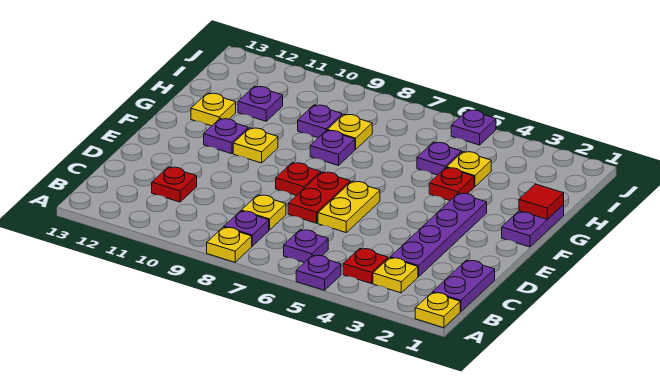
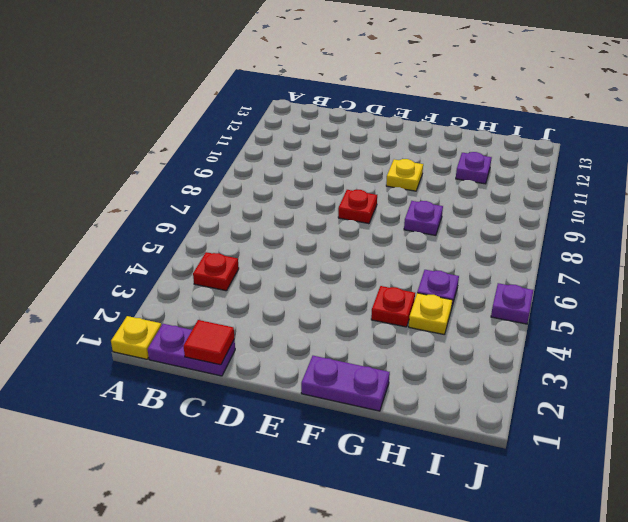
red 1x1 tile [184,320,234,365] -> red 1x1 tile moved to [519,184,564,219]
none -> purple 1x1 plate [296,255,341,290]
none -> yellow 1x1 plate [207,227,252,262]
none -> yellow 1x1 plate [373,258,418,293]

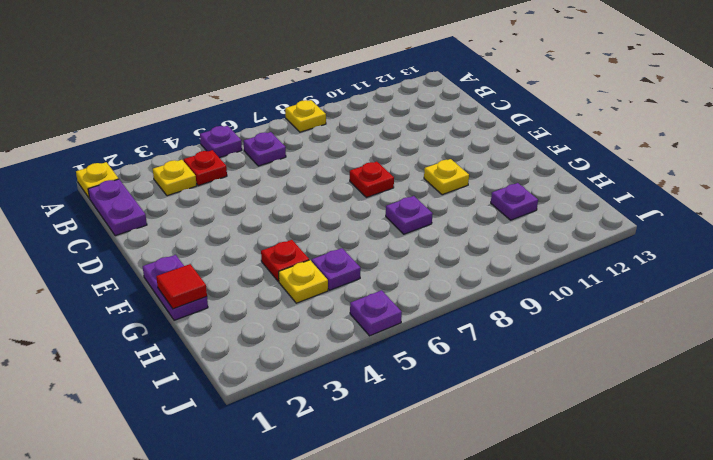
none -> purple 1x1 plate [224,211,269,246]
none -> purple 1x4 plate [390,193,487,277]
none -> yellow 1x1 plate [241,195,286,230]

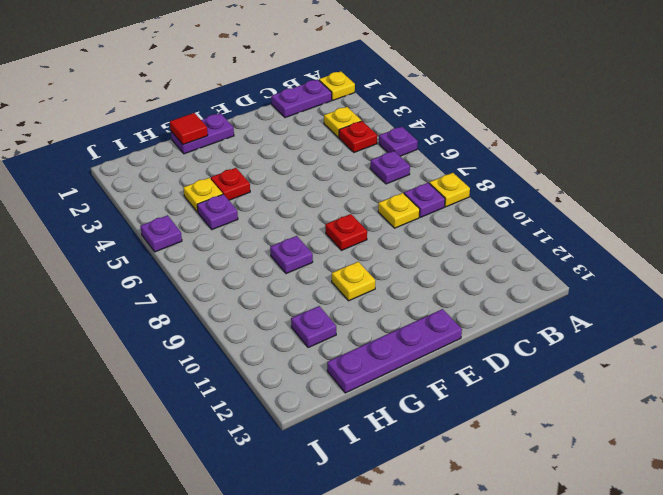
purple 1x4 plate [327,309,462,393] -> purple 1x4 plate moved to [390,193,487,277]
none -> red 1x1 plate [152,167,197,202]
none -> yellow 1x2 plate [318,181,380,232]
none -> red 1x2 plate [288,172,350,223]

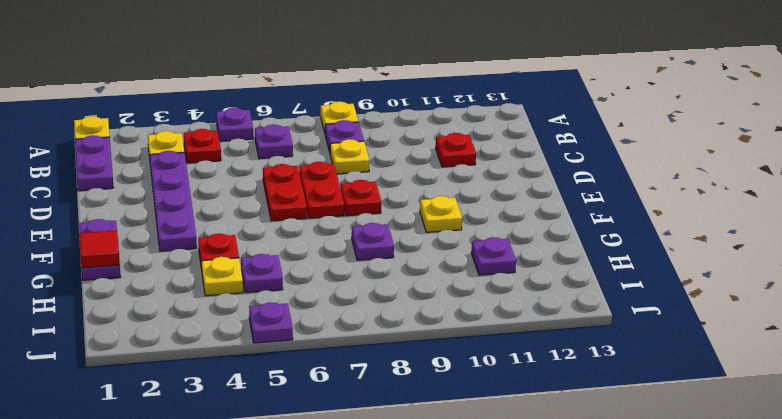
red 1x2 plate [263,164,307,221] -> yellow 1x2 plate [318,181,380,232]
none -> purple 1x1 plate [204,119,248,154]
none -> yellow 1x1 plate [191,93,236,126]
none -> yellow 1x1 plate [328,114,372,149]

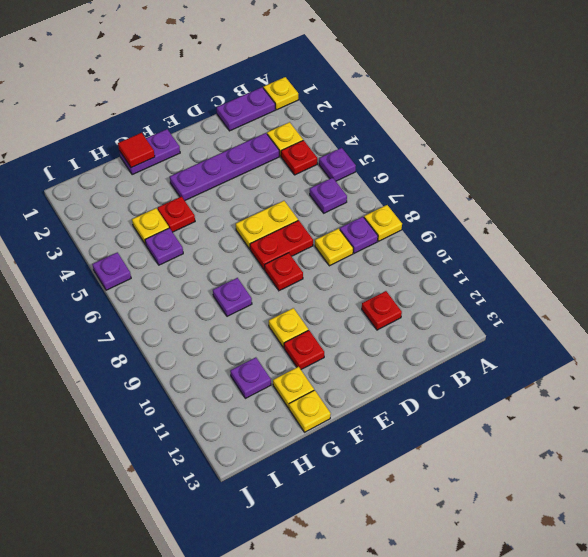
red 1x1 plate [284,330,324,369] -> purple 1x1 plate [204,119,248,154]
yellow 1x1 plate [289,390,331,432] -> yellow 1x1 plate moved to [328,114,372,149]
none -> purple 1x1 plate [298,105,342,138]

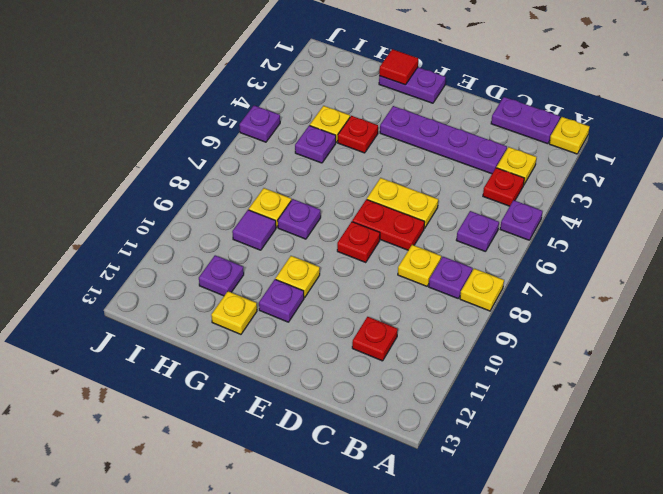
purple 1x1 tile [232,210,276,250] -> purple 1x1 plate [298,105,342,138]

